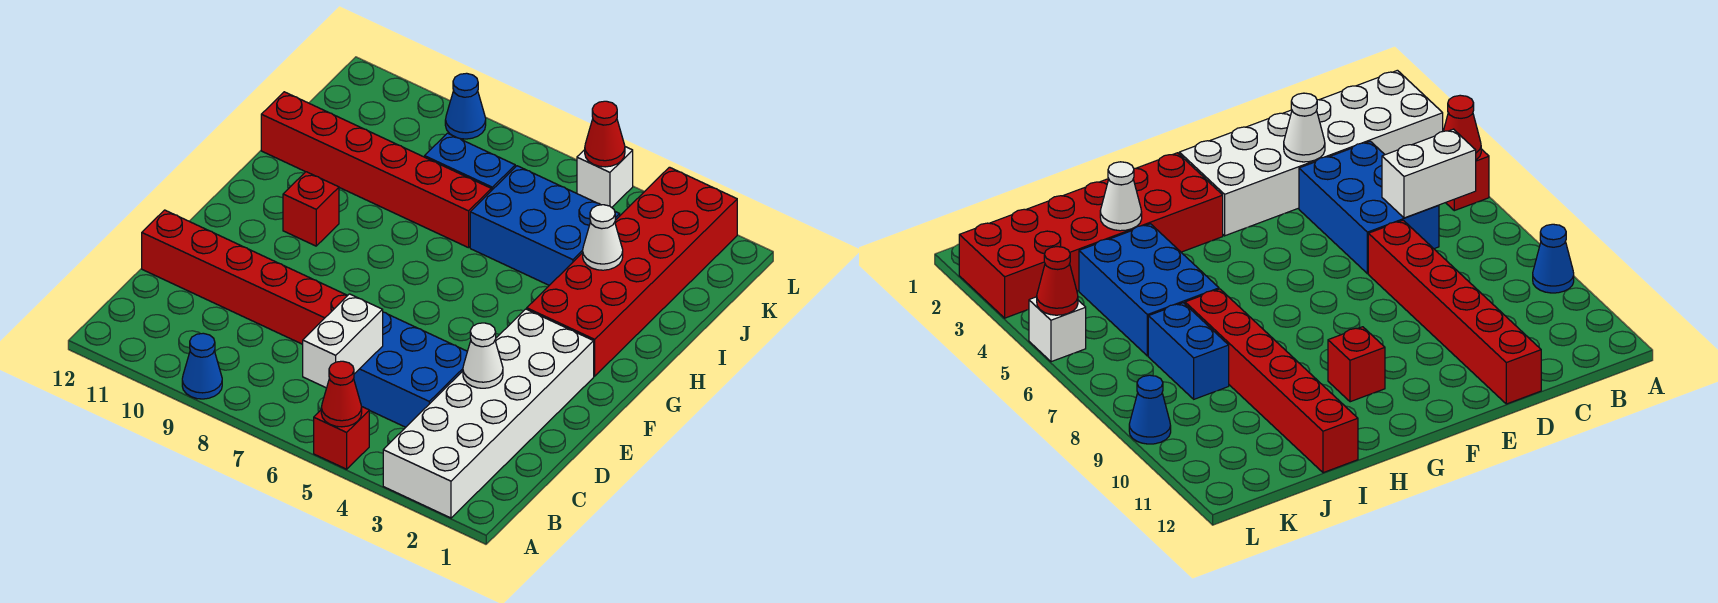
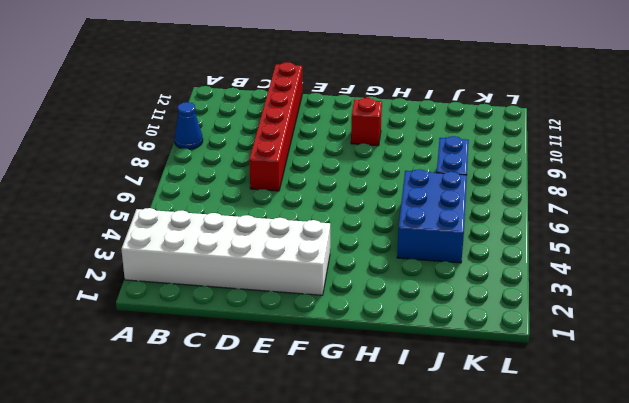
none -> red 1x1 brick [314,407,369,469]
none -> blue 2x3 brick [354,312,467,427]
none -> red 2x6 brick [527,167,737,376]

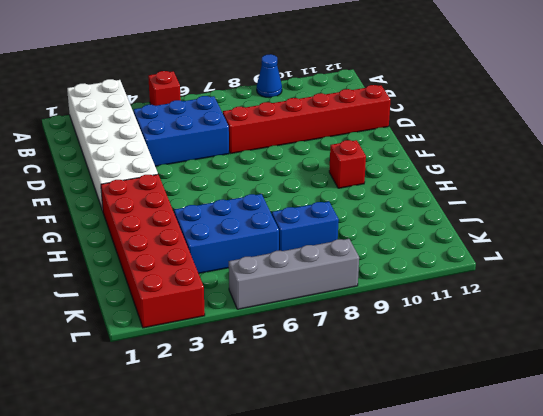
grey 1x4 brick [229,239,359,309] -> white 1x1 brick [577,147,633,207]
none -> red 1x6 brick [261,92,491,248]
none -> blue 1x1 cone [445,73,486,139]
none -> red 1x1 cone [321,361,362,427]

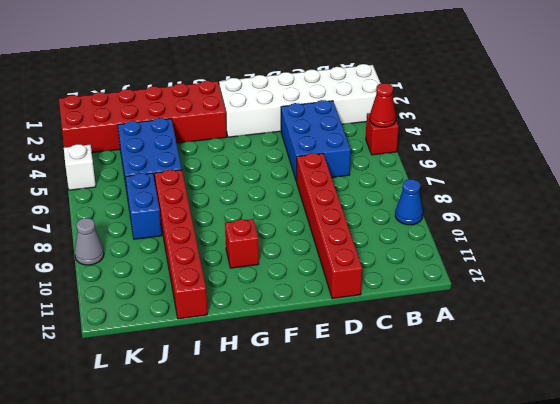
grey 1x1 cone [75,218,104,265] -> blue 1x1 cone [445,73,486,139]
none -> white 1x2 brick [303,294,383,388]
none -> white 1x1 cone [463,323,503,388]
none -> white 1x1 cone [583,205,623,270]

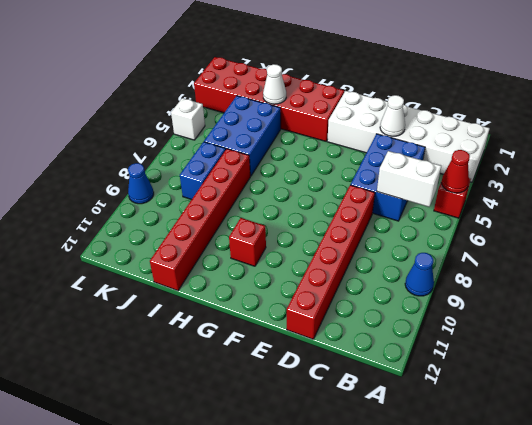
none -> red 1x1 cone [585,101,625,167]

